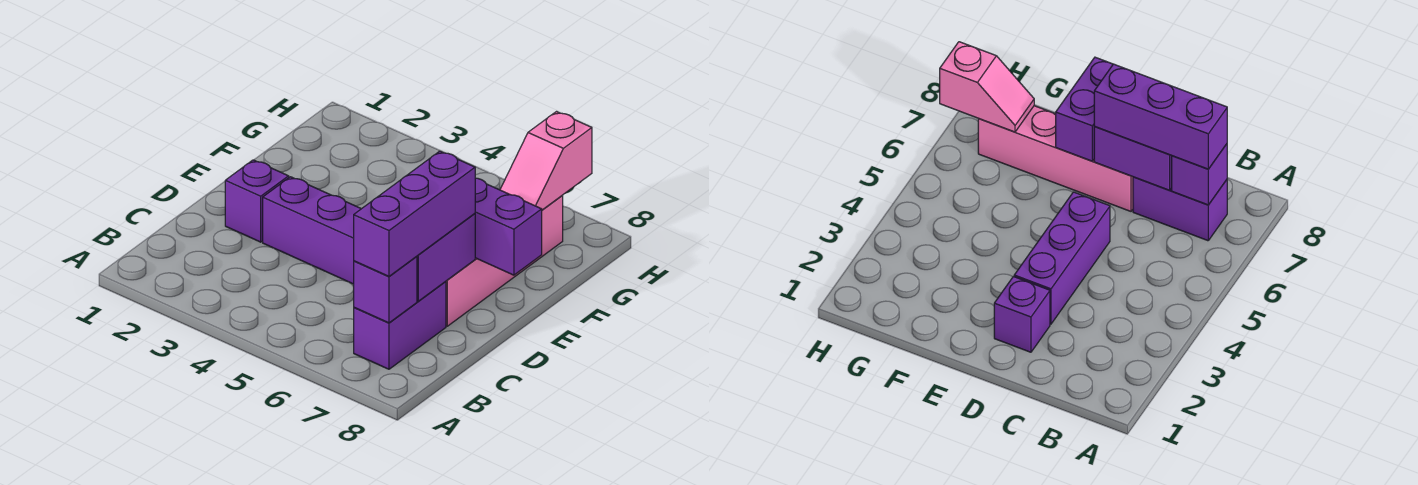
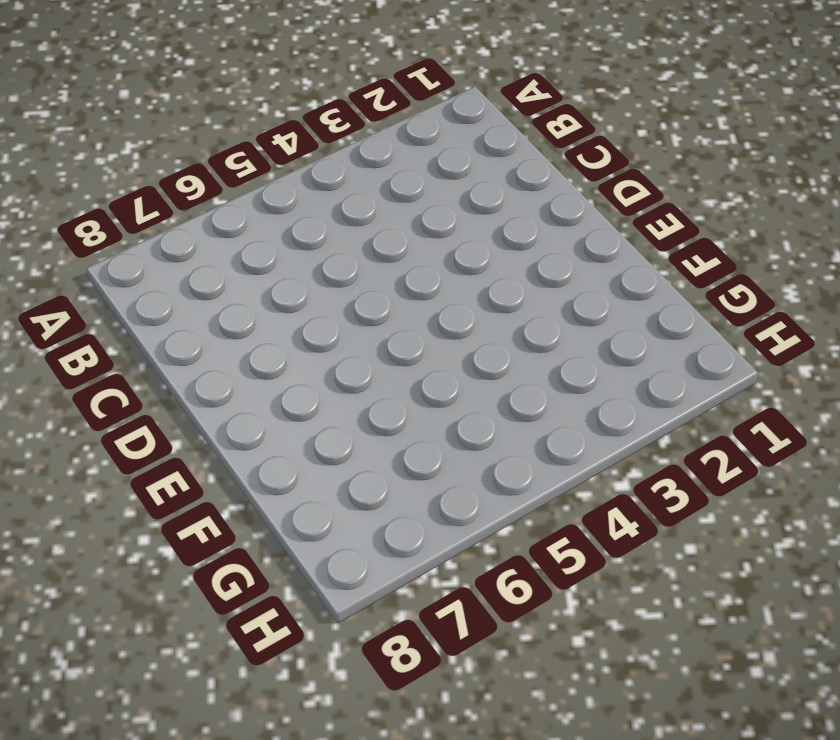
none -> purple 1x2 brick [354,281,446,369]
none -> purple 1x1 brick [225,160,289,242]

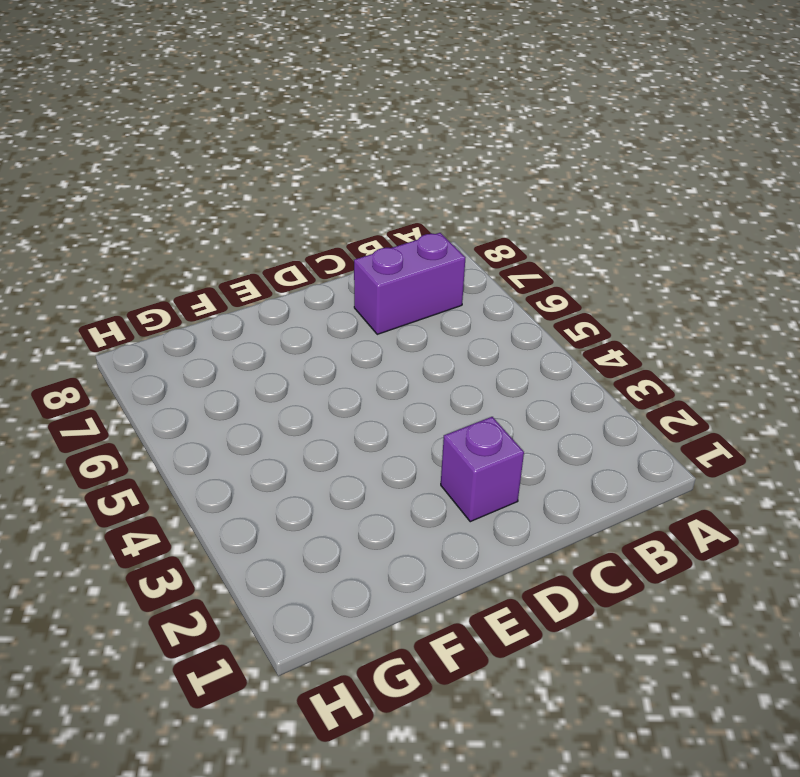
none -> purple 1x3 brick [263,177,361,284]
none -> pink 1x4 brick [446,196,563,326]

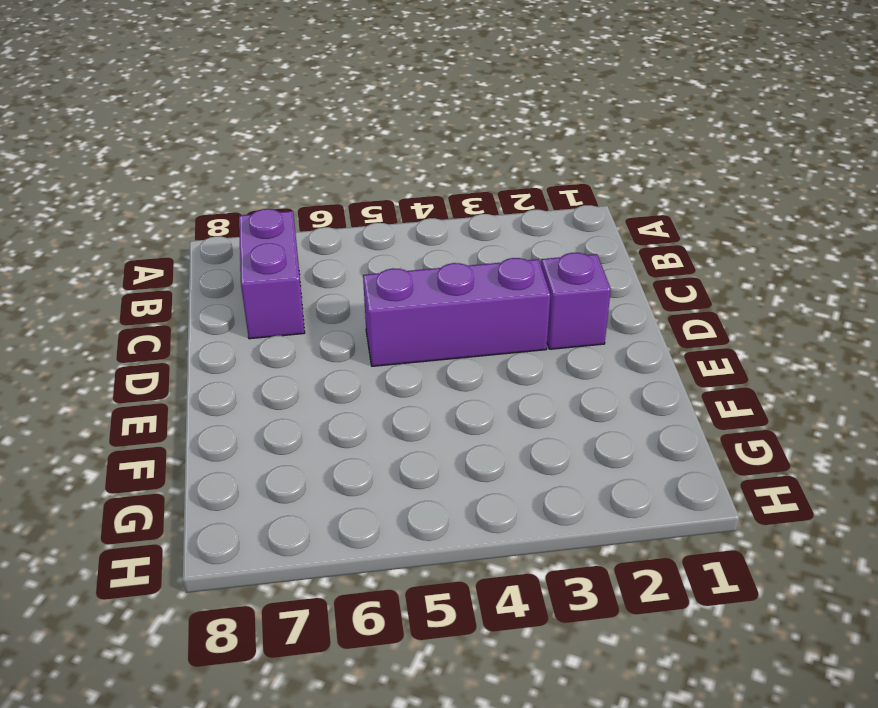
none -> pink 1x4 brick [446,196,563,326]
none -> purple 1x1 brick [354,257,417,323]

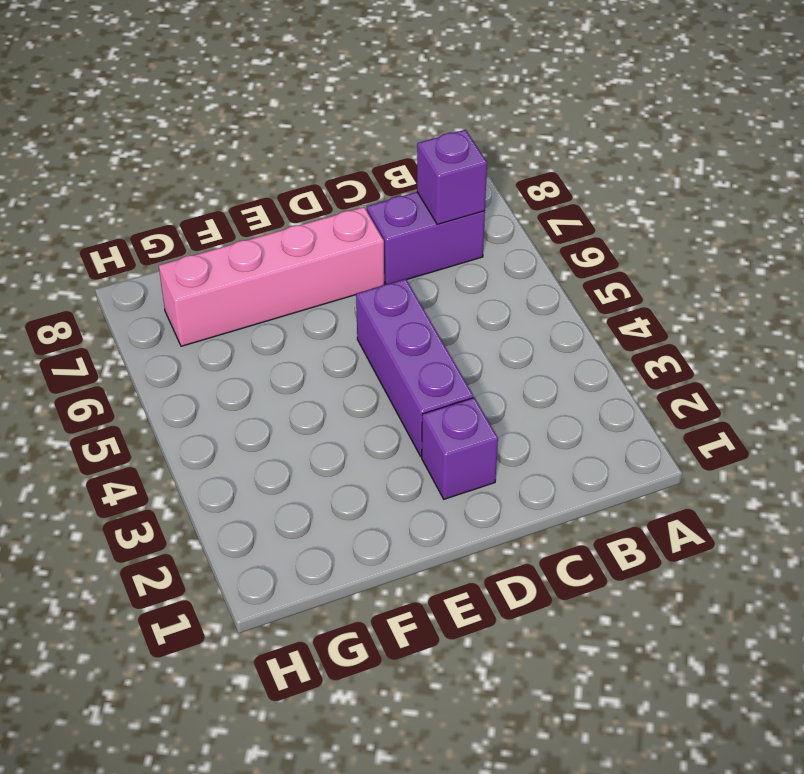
none -> purple 1x2 brick [417,214,475,301]
none -> purple 1x2 brick [475,178,542,275]

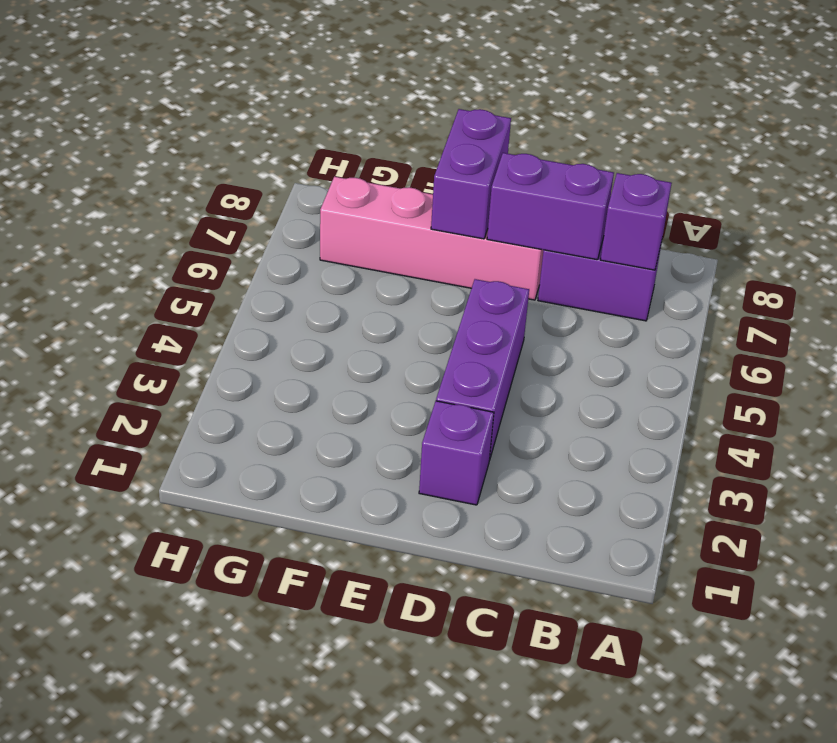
none -> pink 1x2 slope [500,112,592,210]
none -> purple 1x3 brick [354,151,475,276]

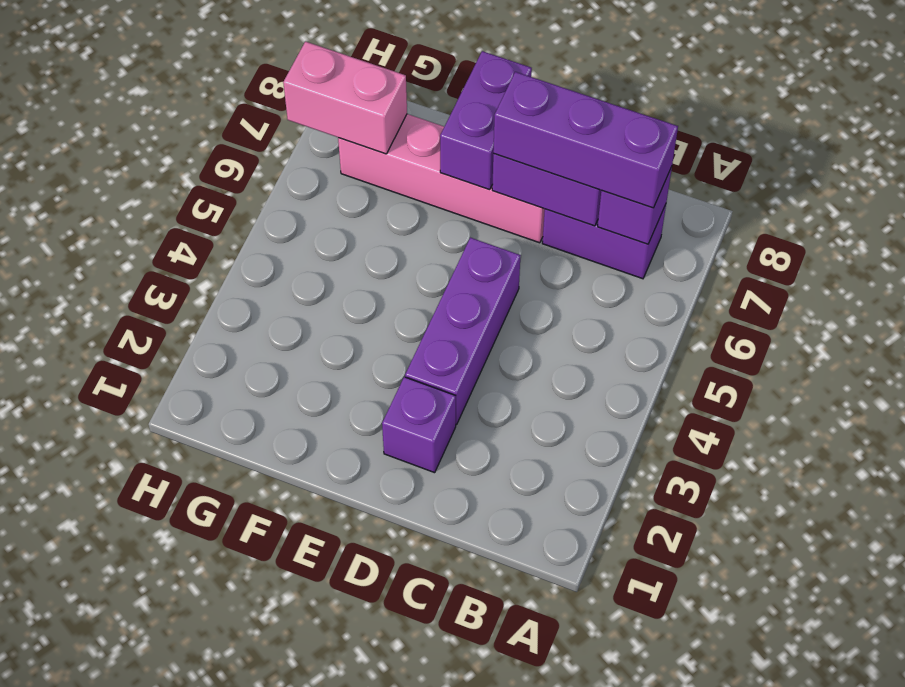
pink 1x2 brick [283,42,407,154] -> pink 1x2 slope [500,112,592,210]

